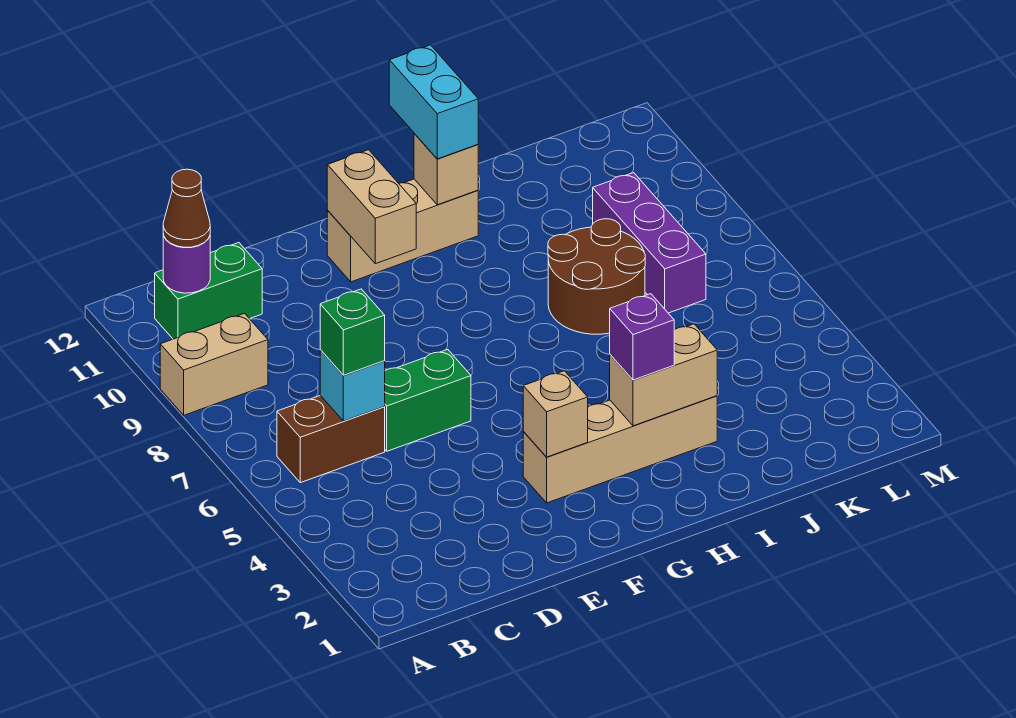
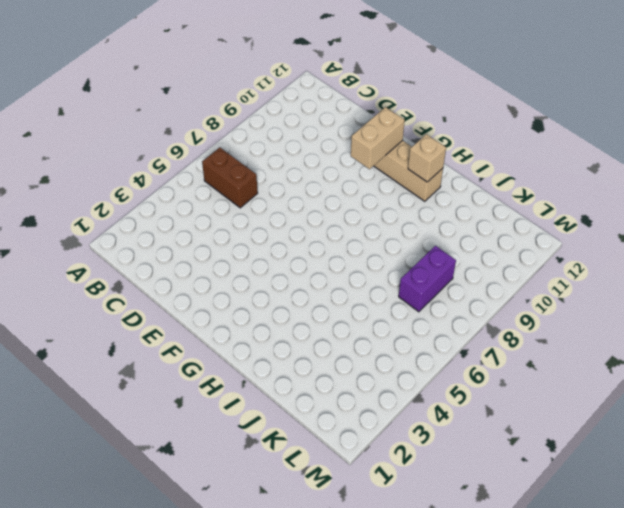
purple 1x2 brick [399,246,456,312] -> purple 1x3 brick [593,173,706,313]
none -> tan 1x2 brick [160,314,268,415]
none -> green 1x2 brick [155,243,262,339]
none -> green 1x2 brick [384,349,471,451]

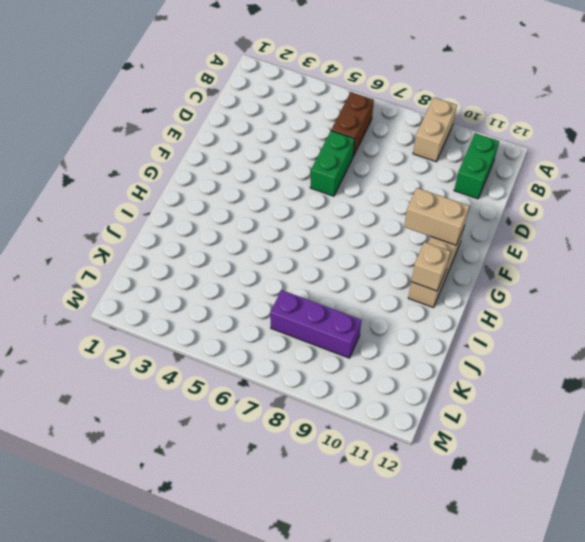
none -> tan 1x4 brick [523,396,717,503]
none -> brown 2x2 round brick [548,219,645,334]
none -> purple 1x1 round brick [163,234,210,293]

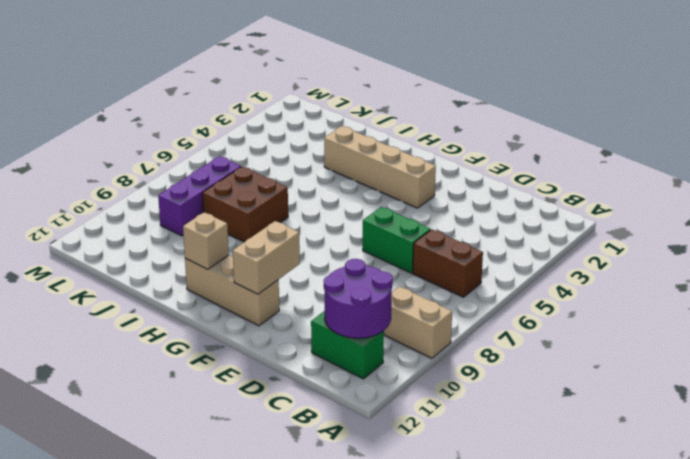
purple 2x2 round brick [324,259,393,338] -> purple 1x1 round brick [163,234,210,293]
brown 2x2 brick [202,167,288,242] -> brown 2x2 round brick [548,219,645,334]
none -> cyan 1x1 brick [320,350,385,421]
none -> tan 1x1 brick [523,371,588,457]
none -> tan 1x2 brick [610,324,717,426]

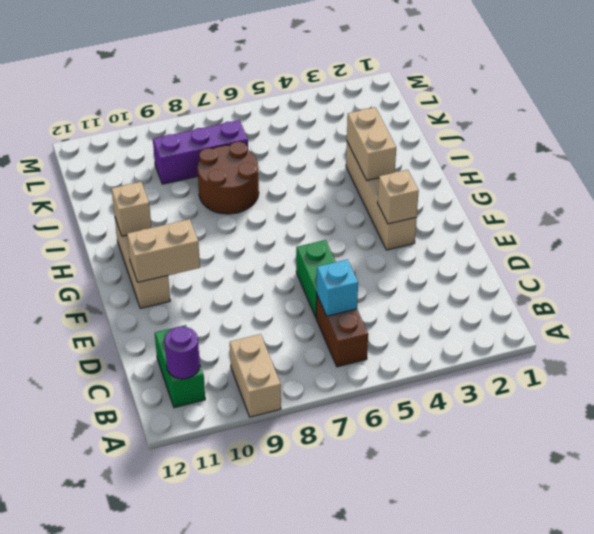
none -> brown 1x1 cone [163,169,210,247]
none -> green 1x1 brick [320,289,385,375]
none -> purple 1x1 brick [610,294,674,380]

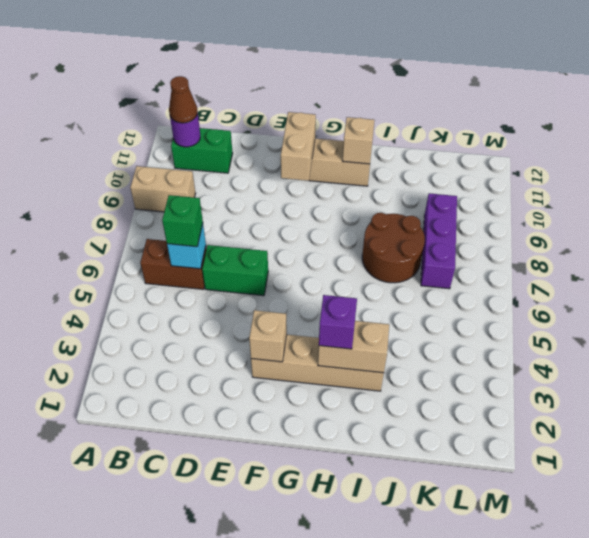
none -> cyan 1x2 brick [389,45,478,159]

